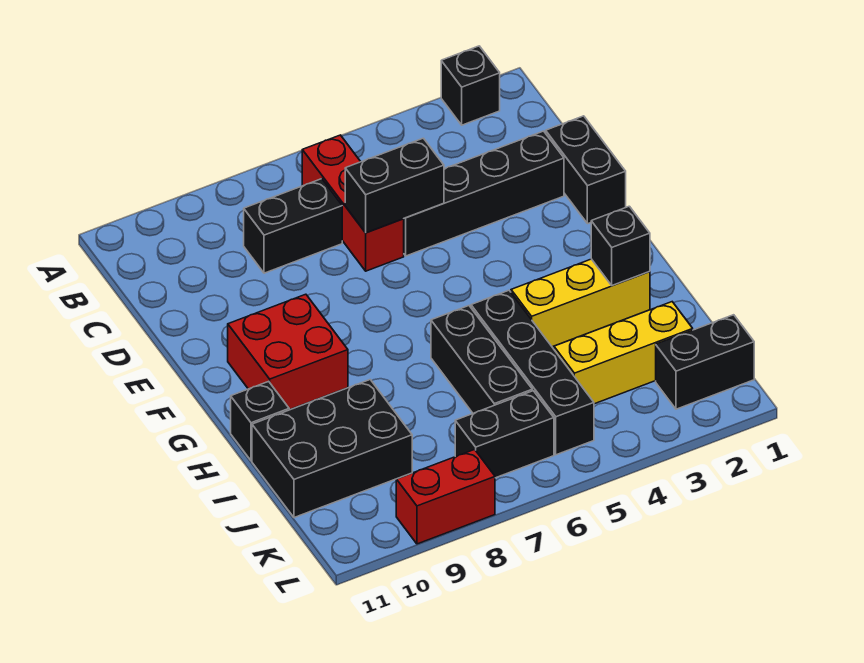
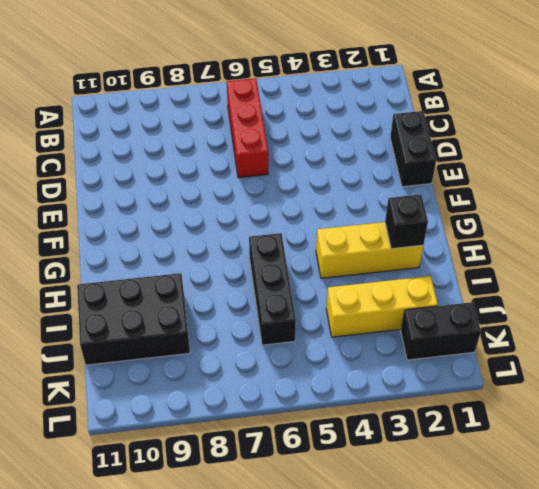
none -> black 1x1 brick [441,46,500,125]
none -> black 1x2 brick [244,179,342,273]
none -> black 1x4 brick [404,131,564,256]

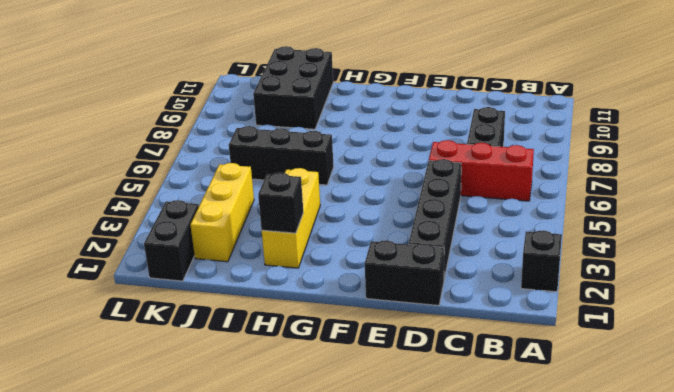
none -> red 2x2 brick [228,294,348,410]
none -> black 1x4 brick [471,290,594,455]
none -> black 1x1 brick [231,381,289,461]

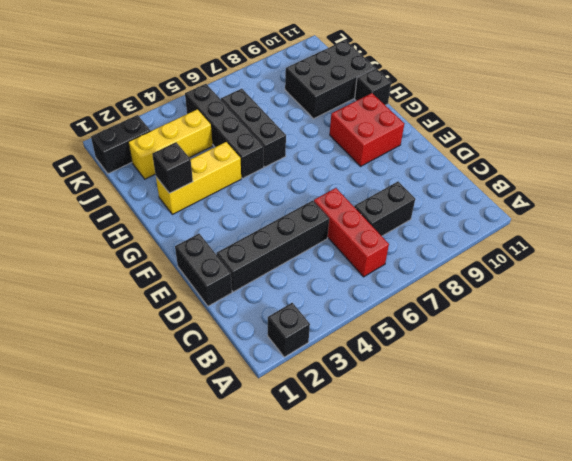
none -> black 1x2 brick [455,391,554,478]
none -> red 1x2 brick [396,450,495,544]
none -> black 1x2 brick [345,138,444,233]

